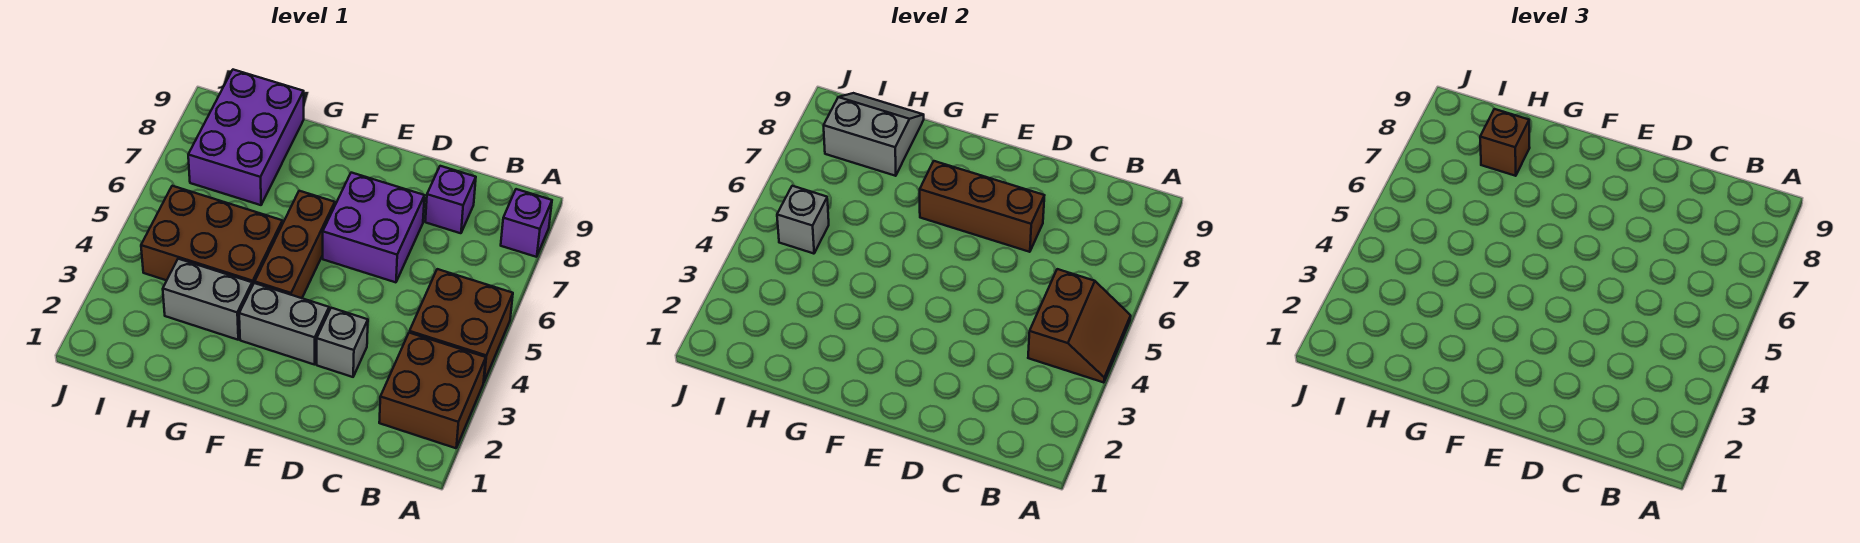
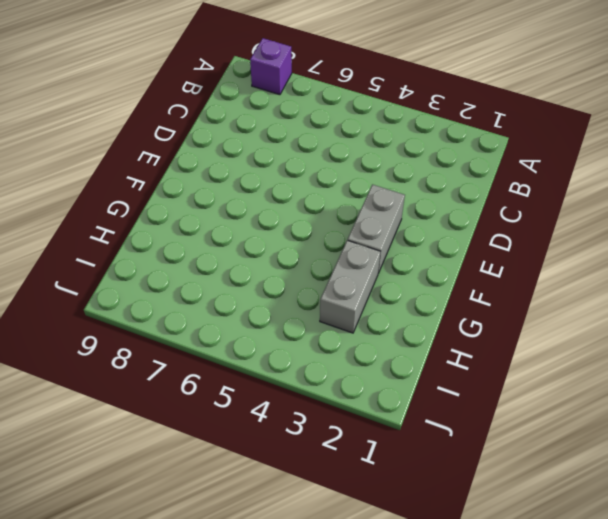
none -> brown 2x2 brick [379,333,486,448]
none -> brown 2x2 brick [409,269,513,381]
none -> purple 1x1 brick [425,166,476,233]

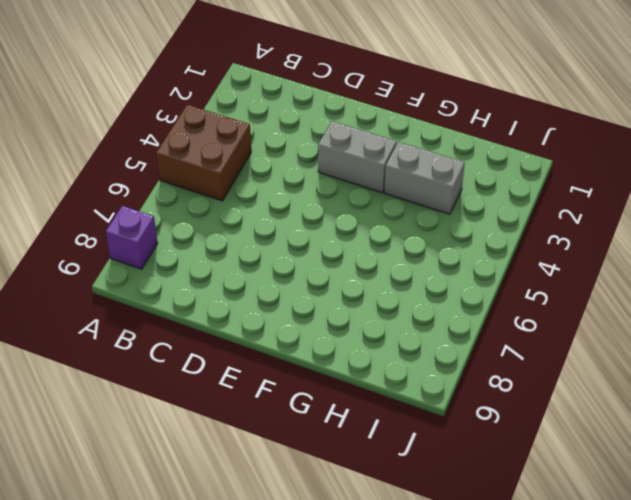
none -> brown 2x2 brick [379,333,486,448]
none -> purple 1x1 brick [425,166,476,233]
none -> grey 1x1 brick [317,308,368,377]

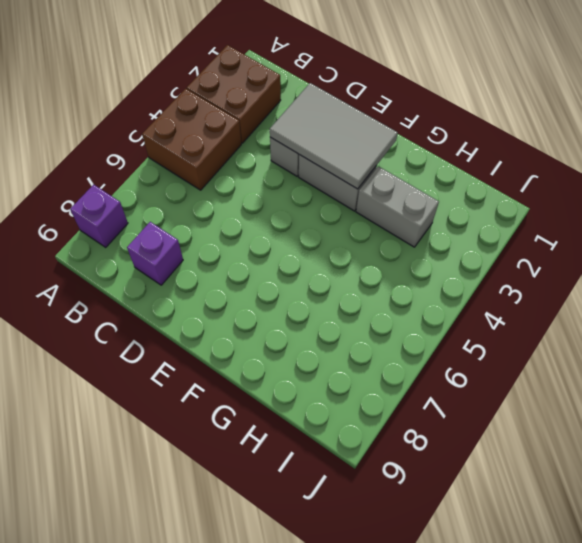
grey 2x3 tile [270,83,398,189] -> none
none -> purple 2x2 brick [323,173,424,282]
none -> brown 1x3 brick [255,191,335,298]
none -> brown 2x3 brick [141,186,282,286]

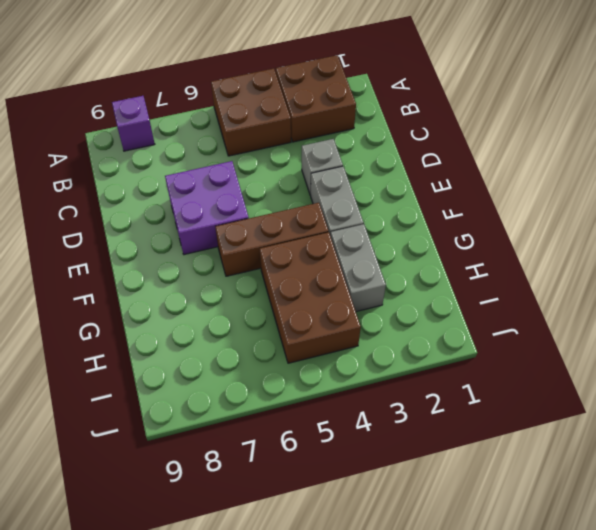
none -> purple 1x1 brick [425,166,476,233]
none -> purple 2x3 brick [188,70,304,205]
none -> brown 2x2 slope [1028,269,1131,383]

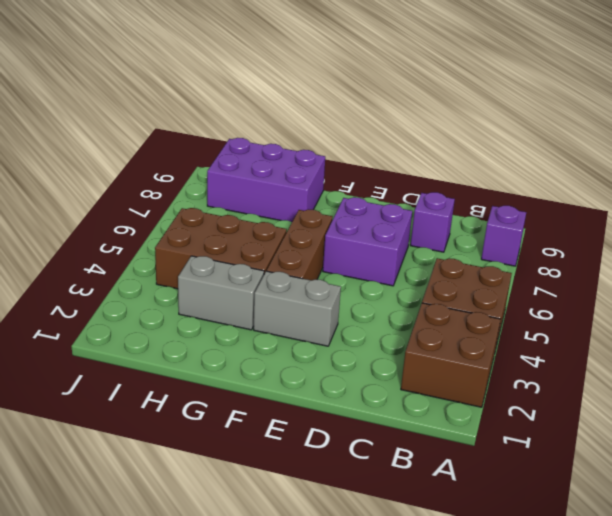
purple 2x3 brick [207,138,325,222] -> purple 2x3 brick turned to [188,70,304,205]
none -> grey 1x1 brick [317,308,368,377]
none -> brown 2x2 slope [1028,269,1131,383]
none -> brown 1x3 brick [920,161,1044,252]

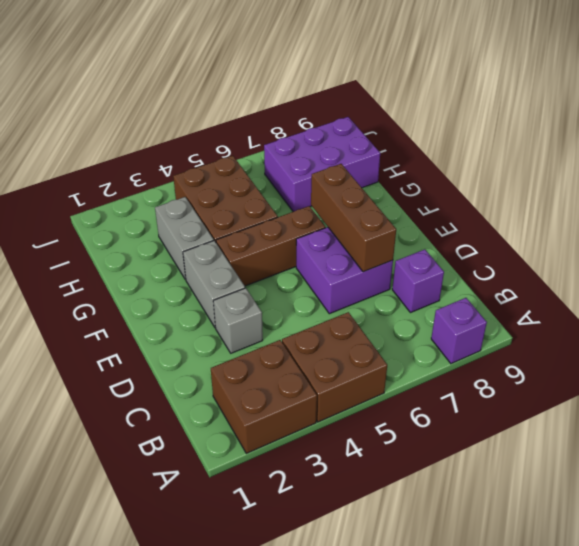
none -> brown 2x2 slope [1028,269,1131,383]
none -> grey 2x2 slope [824,93,924,176]
none -> grey 1x1 brick [777,186,829,254]

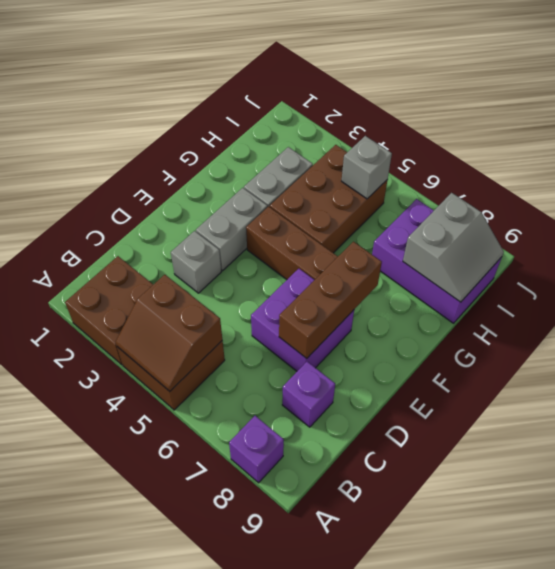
none -> brown 1x1 brick [1480,109,1530,176]

